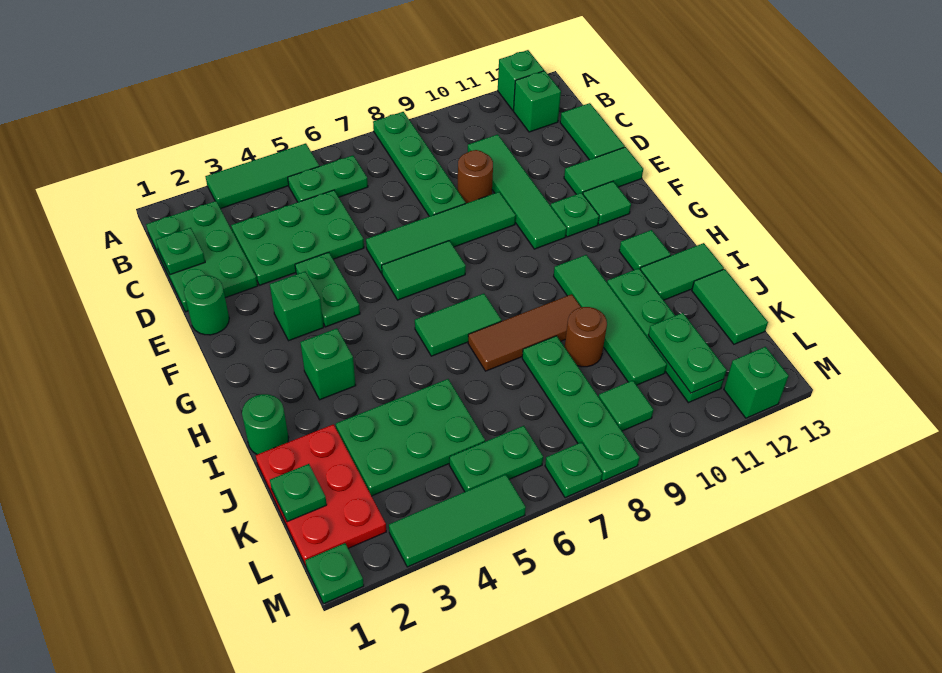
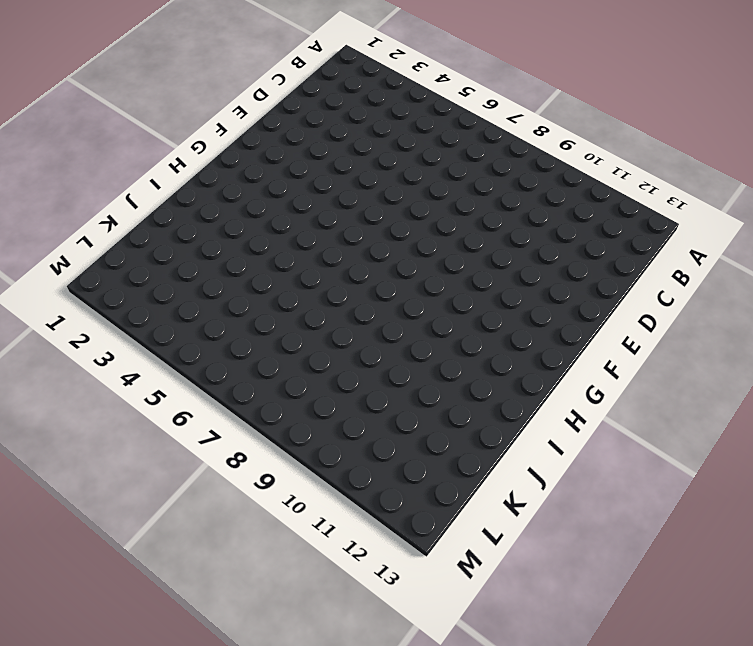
none -> green 1x3 tile [205,143,319,209]
none -> green 1x4 plate [373,112,466,216]
none -> green 1x1 brick [498,50,544,110]
none -> green 2x3 plate [146,201,258,312]

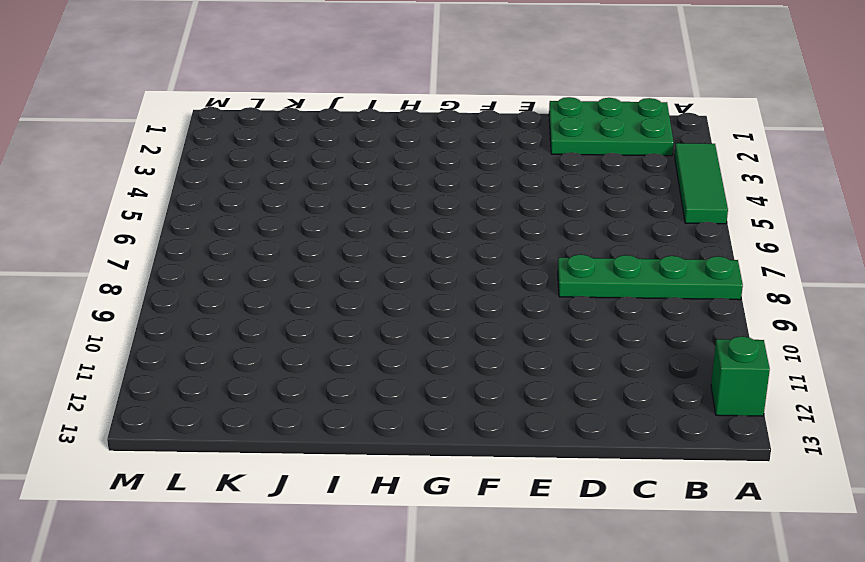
none -> green 1x2 plate [288,155,368,202]
none -> green 1x1 brick [514,71,561,132]
none -> green 2x3 plate [231,190,364,285]
none -> green 1x4 tile [468,134,567,249]

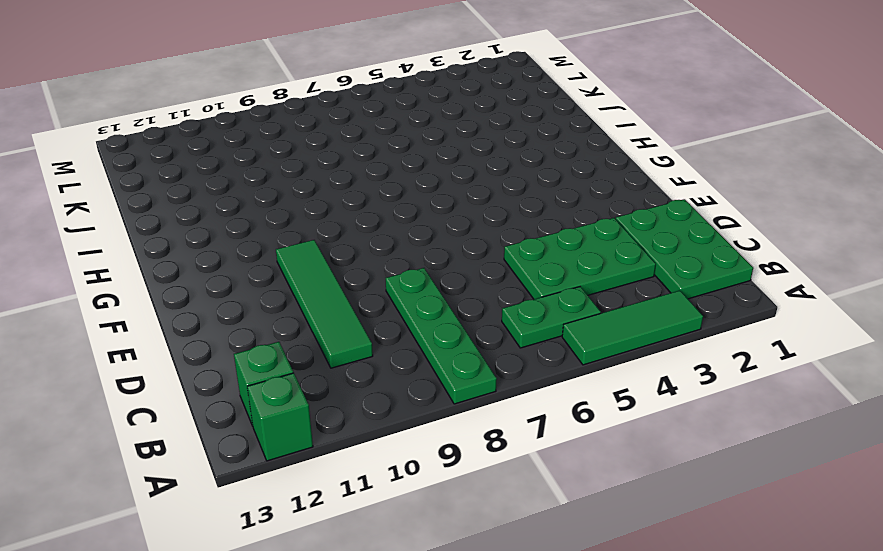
none -> green 1x2 tile [560,103,625,160]
none -> brown 1x1 round brick [458,150,493,203]
none -> green 1x1 round brick [184,275,229,335]
none -> green 1x2 plate [295,252,360,327]

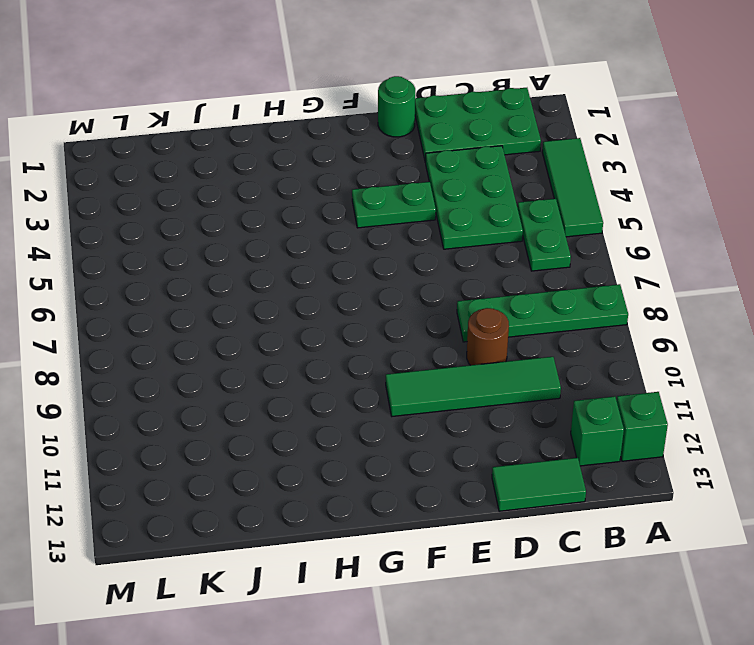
none -> green 1x4 tile [366,192,516,273]
none -> green 1x2 tile [564,147,643,194]
none -> green 1x1 brick [270,272,324,341]
none -> green 1x2 tile [382,241,466,300]

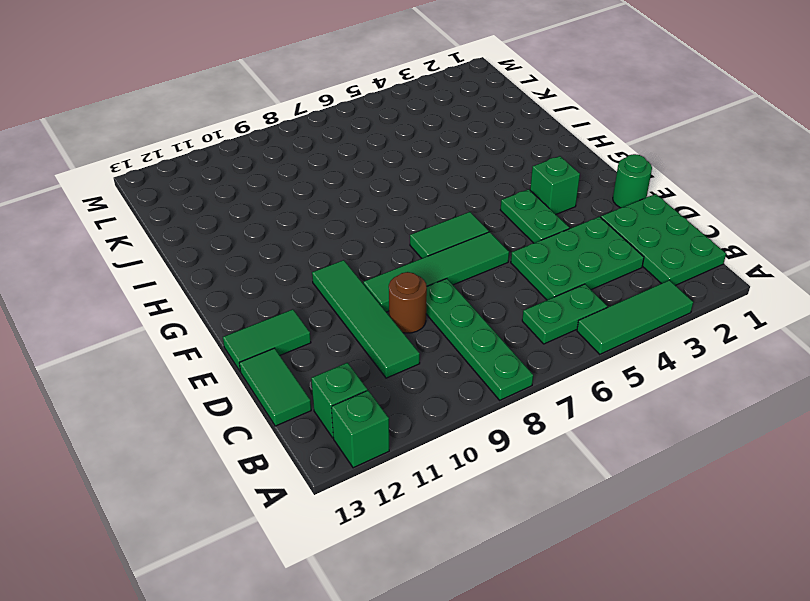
none -> green 1x1 plate [551,193,599,237]
none -> green 1x1 tile [583,181,631,225]
none -> green 1x1 brick [300,328,356,400]
none -> green 1x2 tile [415,294,501,356]

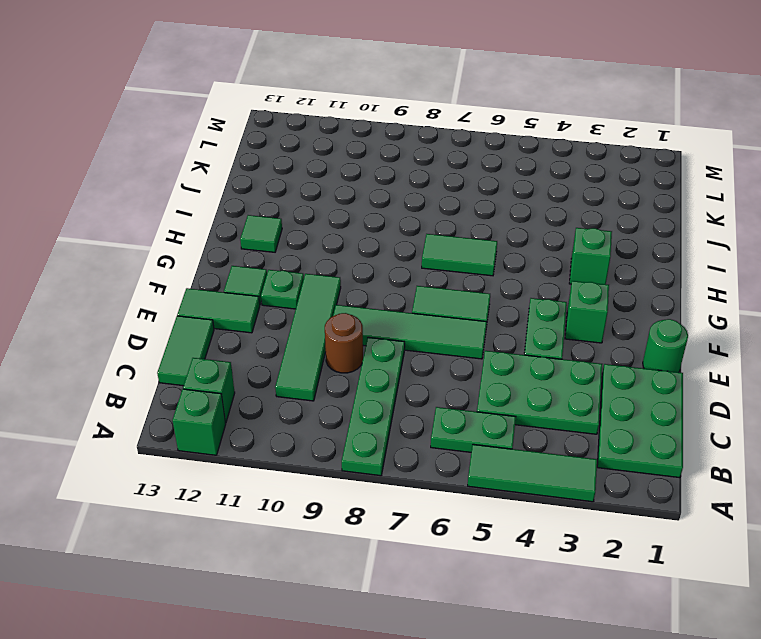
none -> green 1x4 tile [554,255,667,385]
none -> green 1x1 round brick [242,394,289,454]
none -> brown 1x3 tile [468,294,581,371]
none -> green 1x4 plate [607,268,724,403]

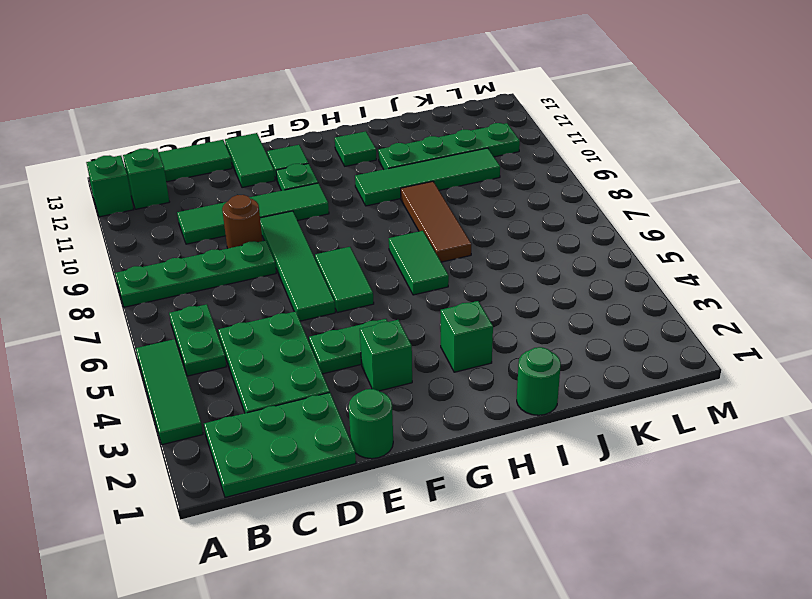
none -> green 1x2 tile [640,243,724,300]
none -> red 2x3 plate [256,424,386,566]
none -> green 2x3 plate [336,379,485,496]
none -> green 1x4 plate [522,336,640,481]

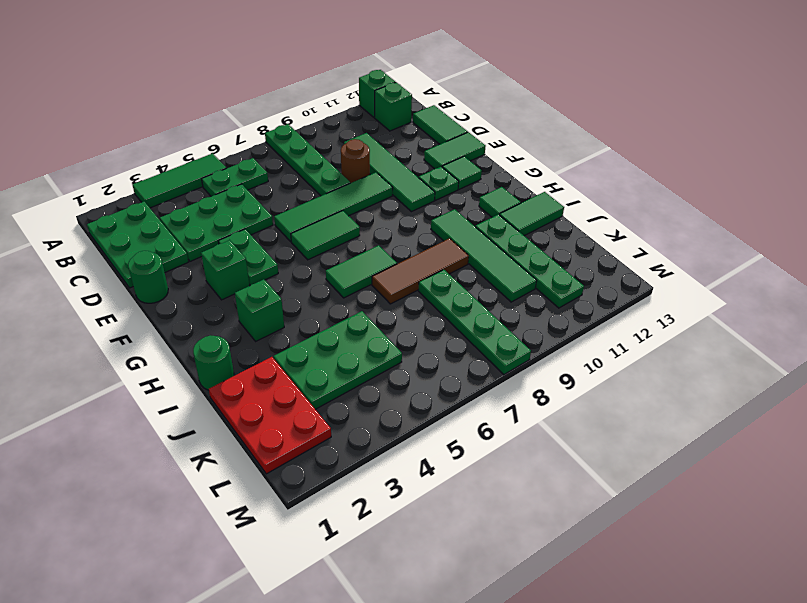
none -> brown 1x1 round brick [565,307,607,367]
none -> green 1x2 tile [692,269,768,344]
none -> green 1x2 plate [449,426,543,492]
none -> green 1x1 tile [599,380,654,431]

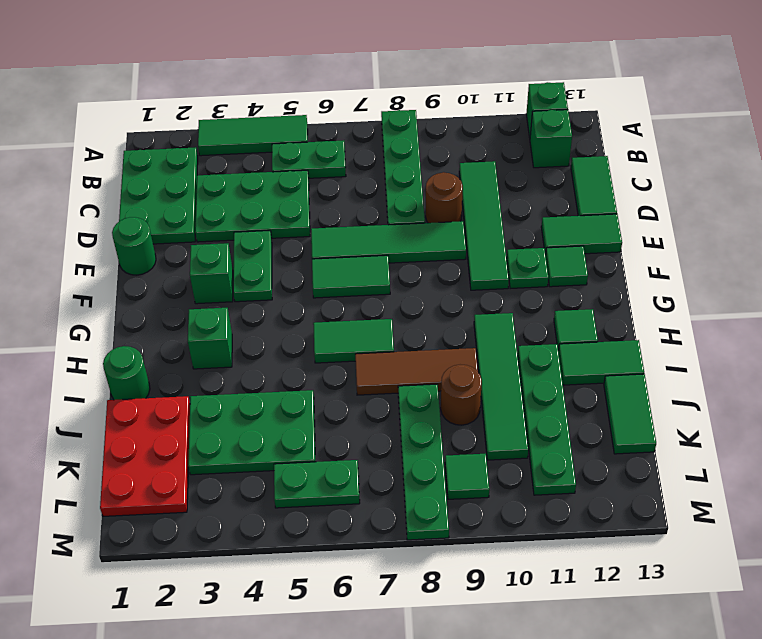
none -> green 1x1 plate [305,543,364,604]
none -> green 1x3 tile [389,475,526,567]
none -> green 1x1 plate [545,442,602,498]
none -> green 1x1 brick [724,347,788,418]

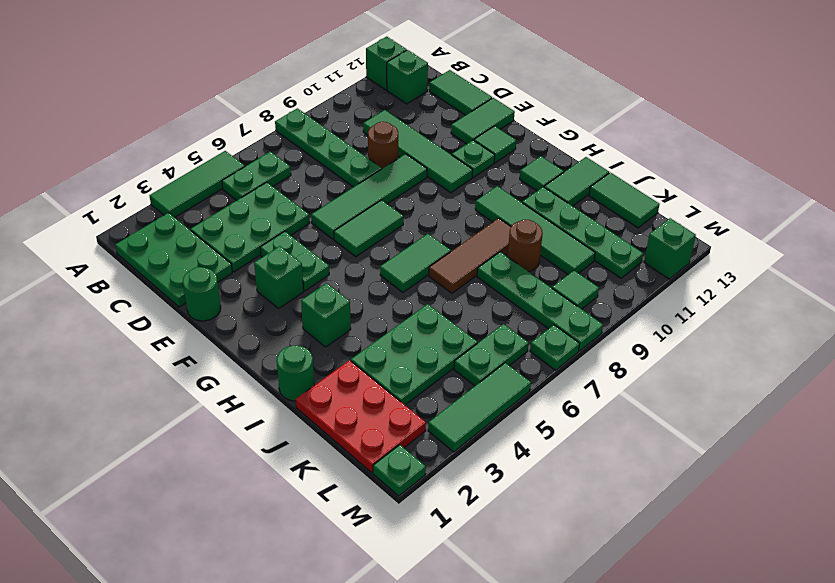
none -> green 1x1 plate [156,228,205,275]
none -> green 1x1 plate [270,464,327,522]
none -> green 1x2 plate [648,313,727,393]

